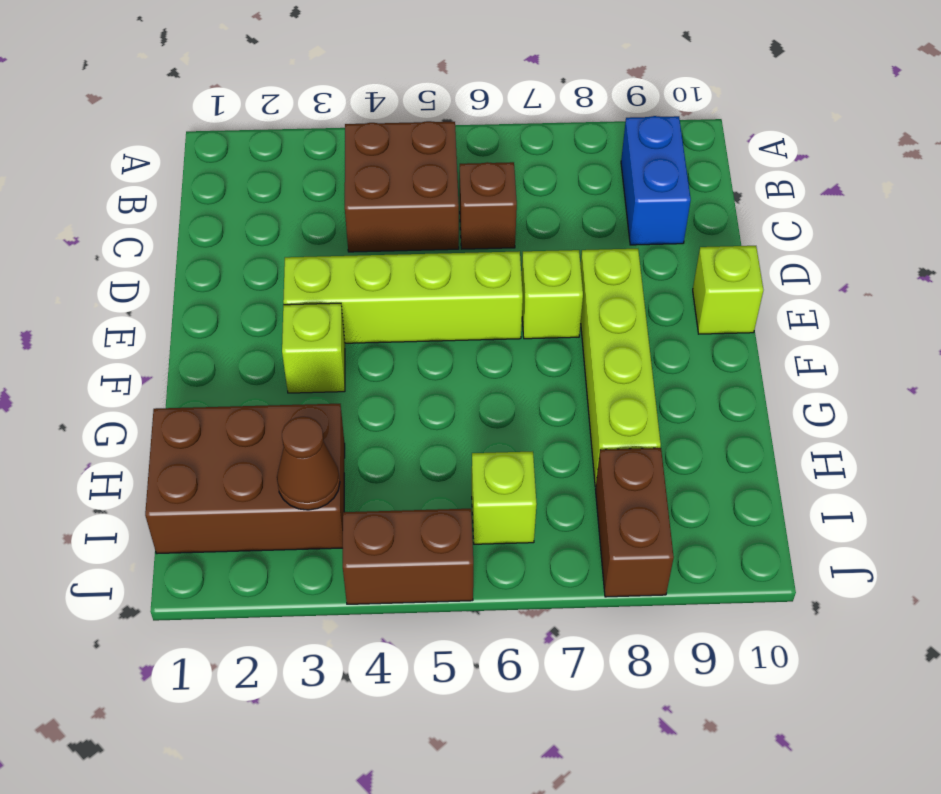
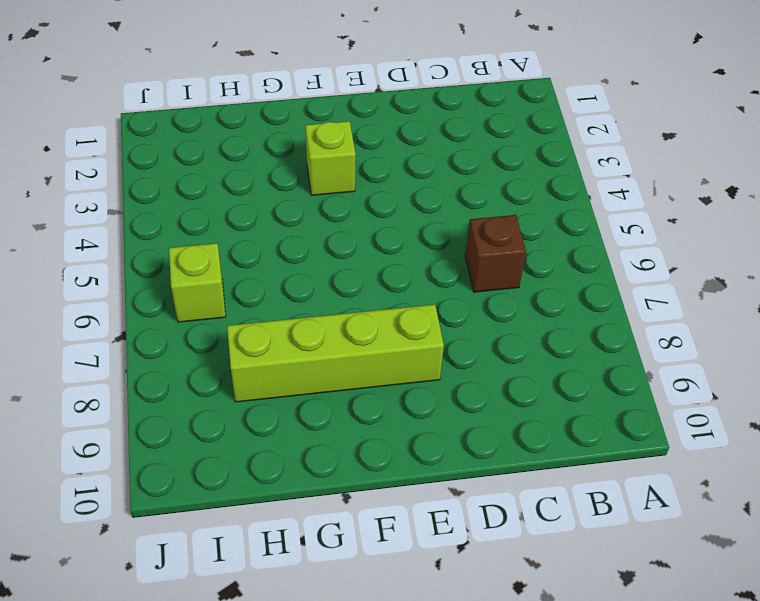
none -> brown 2x2 brick [345,121,459,252]
none -> blue 1x2 brick [621,116,691,245]
none -> lime 1x4 brick [283,251,523,343]

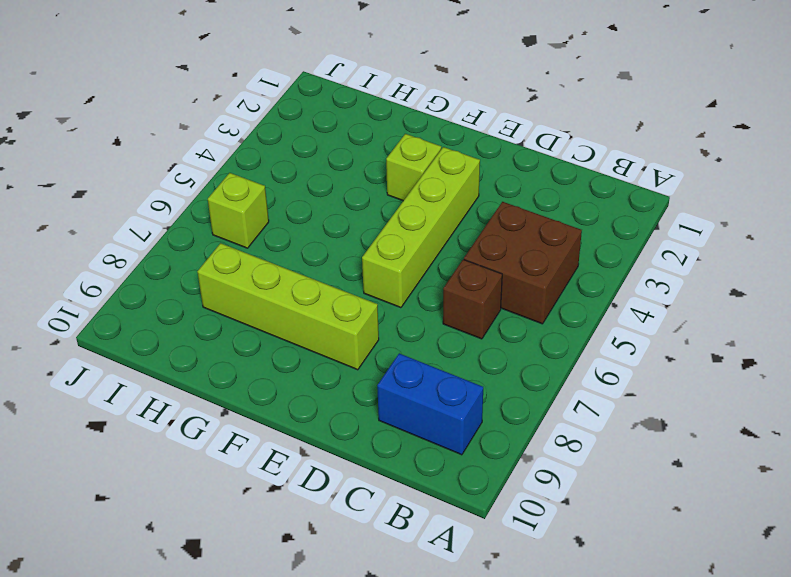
none -> lime 1x1 brick [522,250,583,339]
none -> lime 1x1 brick [693,246,763,334]
none -> brown 2x3 brick [145,404,345,554]

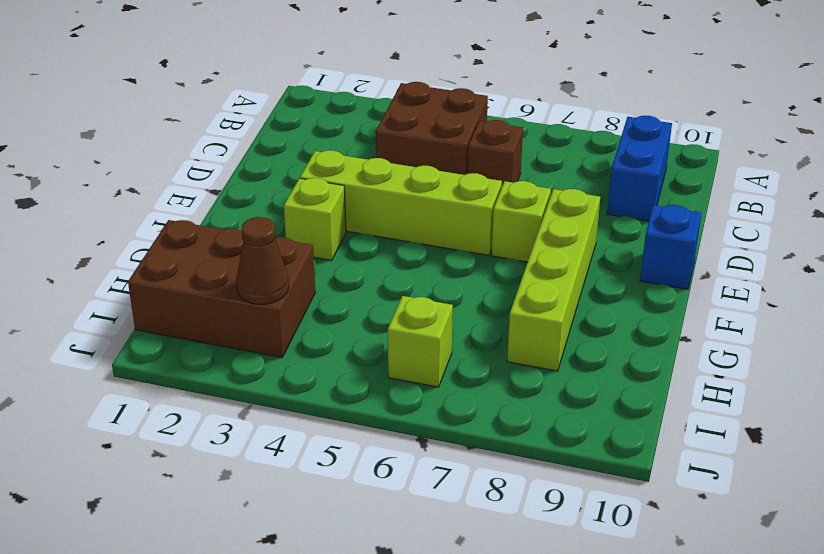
blue 1x1 brick [640,205,701,289] -> lime 1x1 brick [693,246,763,334]
none -> brown 1x2 brick [595,448,674,597]
none -> brown 1x2 brick [343,509,473,604]

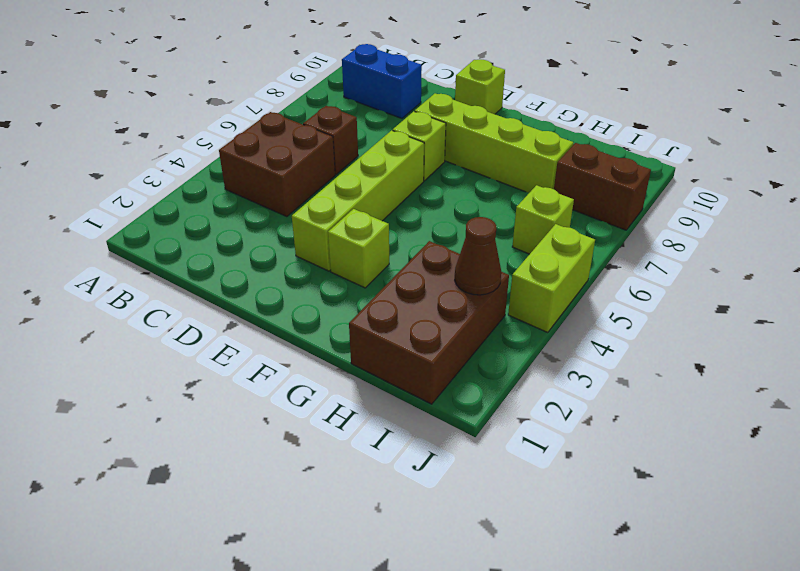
lime 1x2 brick [508,224,595,333] -> brown 1x2 brick [343,509,473,604]

